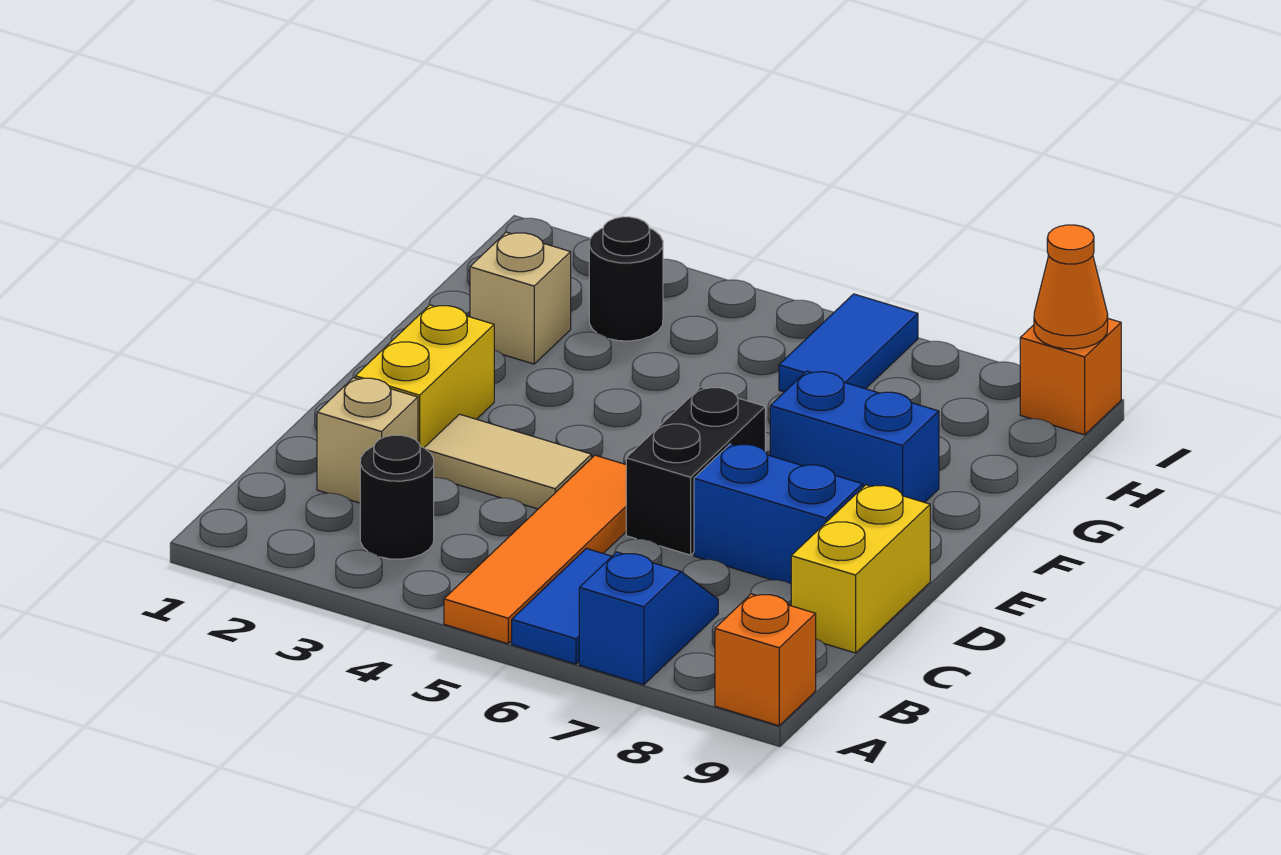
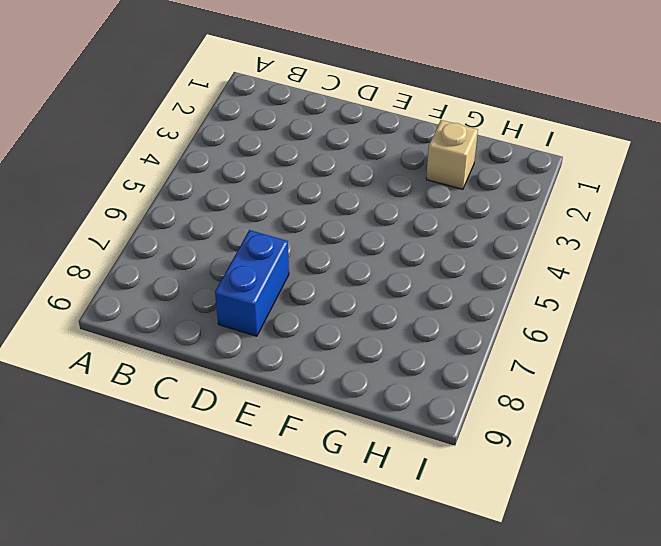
none -> orange 1x4 tile [444,455,626,644]
none -> blue 1x2 tile [512,549,612,664]
none -> blue 1x2 slope [579,552,718,685]

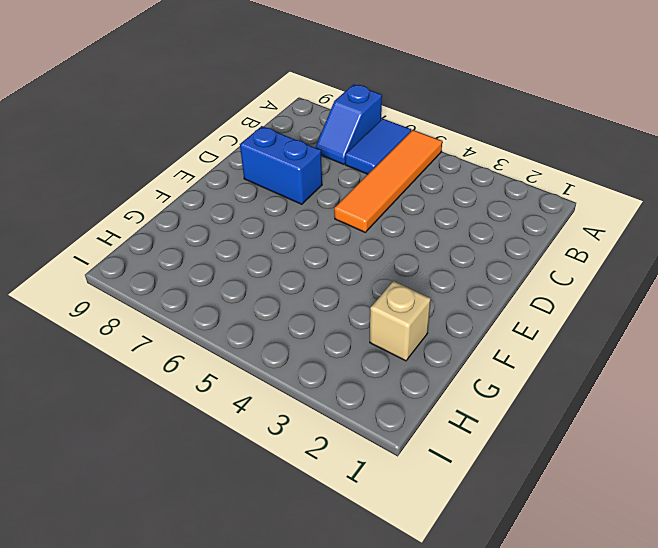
none -> orange 1x1 brick [715,594,816,726]
none -> black 1x1 round brick [360,435,434,559]
none -> tan 1x1 brick [317,378,418,503]

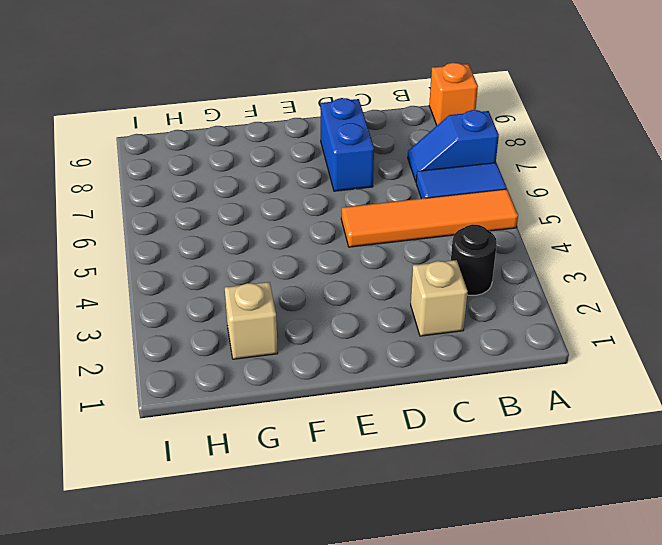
none -> yellow 1x2 brick [791,485,930,653]
none -> yellow 1x2 brick [355,305,494,448]
none -> tan 1x2 tile [424,414,592,509]

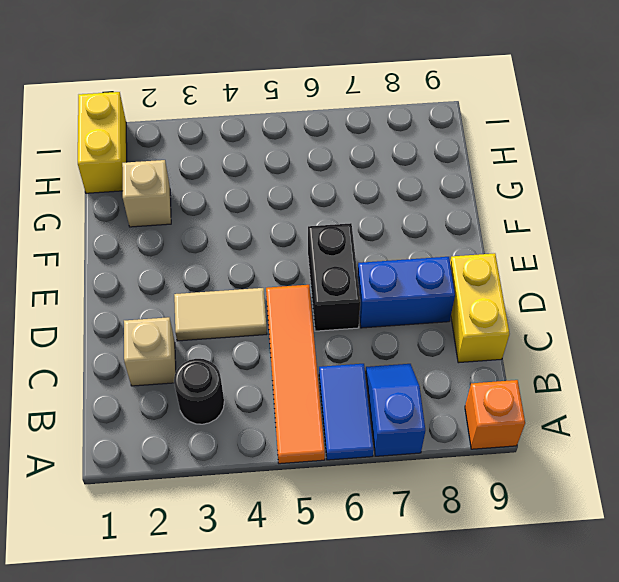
yellow 1x2 brick [78,92,127,193] -> yellow 1x2 brick moved to [355,305,494,448]
none -> blue 1x2 brick [770,371,939,503]
none -> black 1x1 round brick [589,217,663,341]
none -> blue 1x2 tile [779,294,918,392]

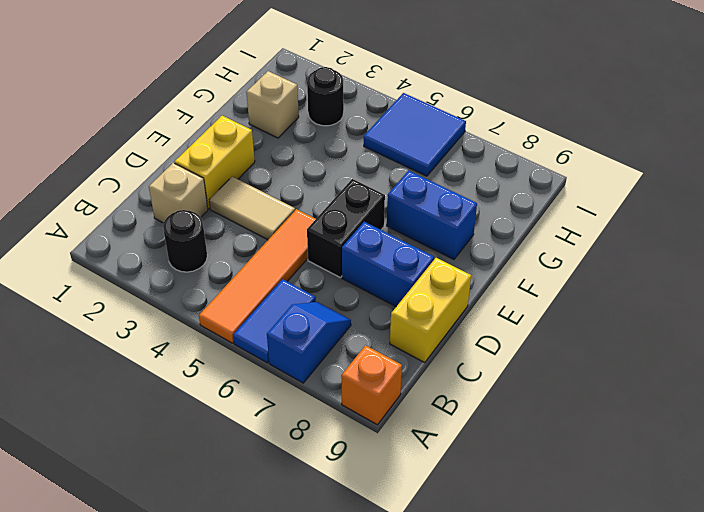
blue 2x2 tile [364,93,466,176] -> blue 1x2 tile [779,294,918,392]
none -> orange 1x1 brick [1020,319,1121,435]
none -> orange 1x1 cone [1034,225,1108,349]

